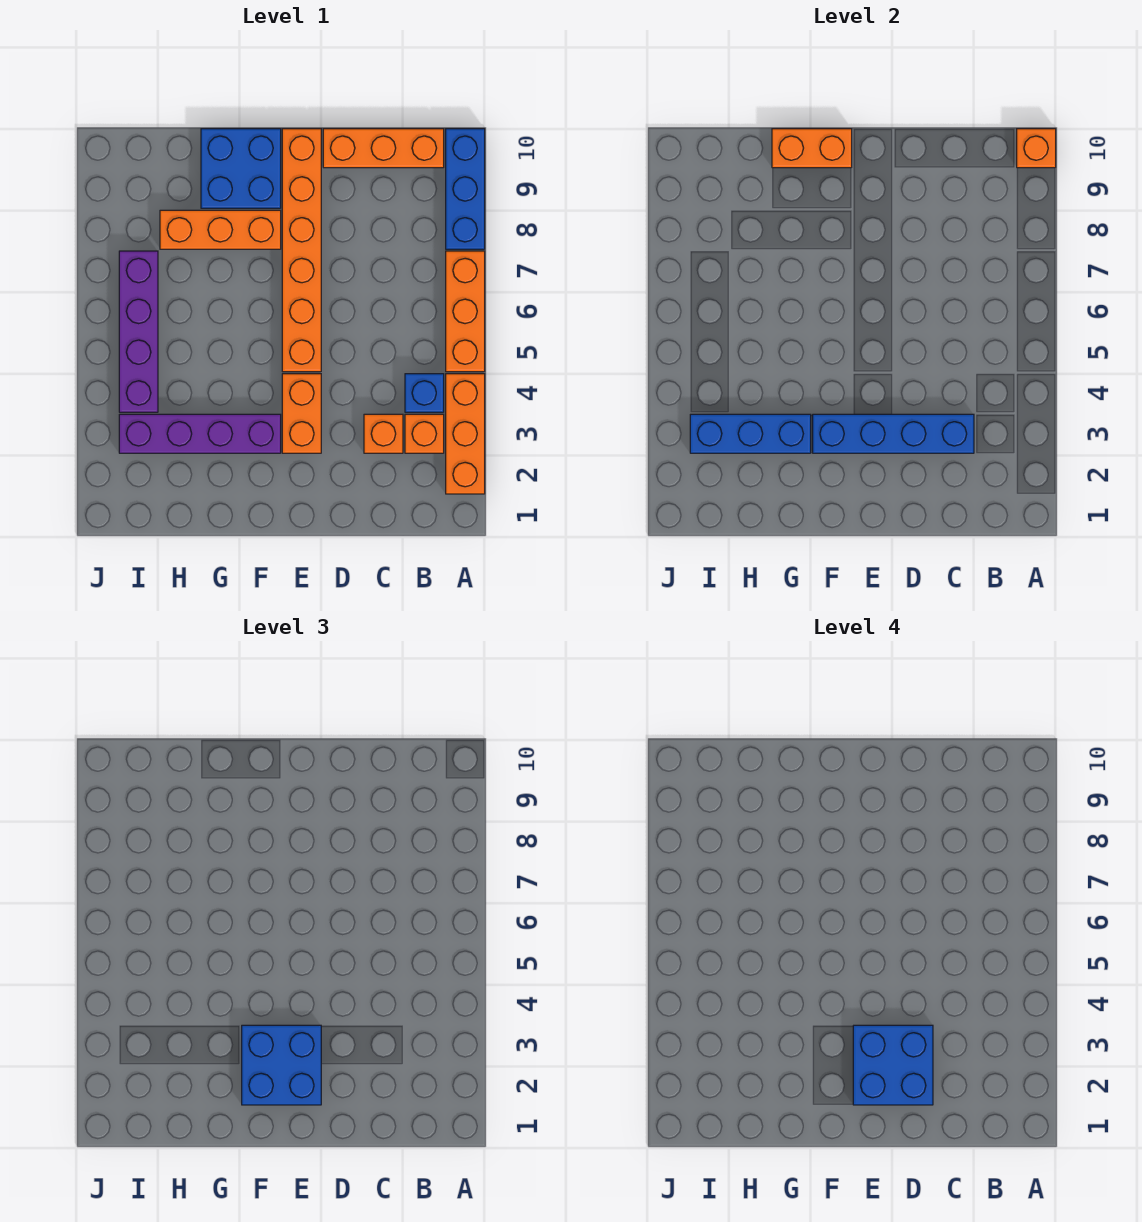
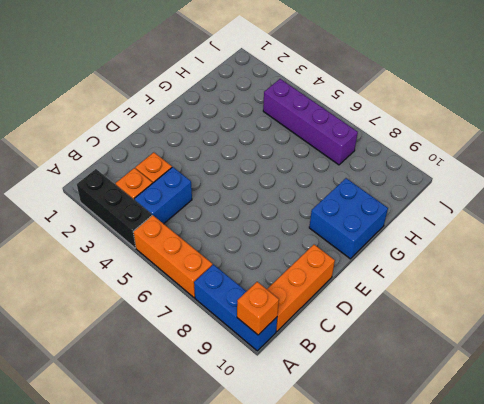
black 1x3 brick [77,169,152,248] -> orange 1x3 brick [446,374,485,494]
blue 1x2 brick [134,167,192,224] -> blue 1x1 brick [405,374,444,412]
none -> orange 1x2 brick [282,374,321,453]
none -> orange 1x6 brick [282,129,321,372]
none -> purple 1x4 brick [119,414,281,453]

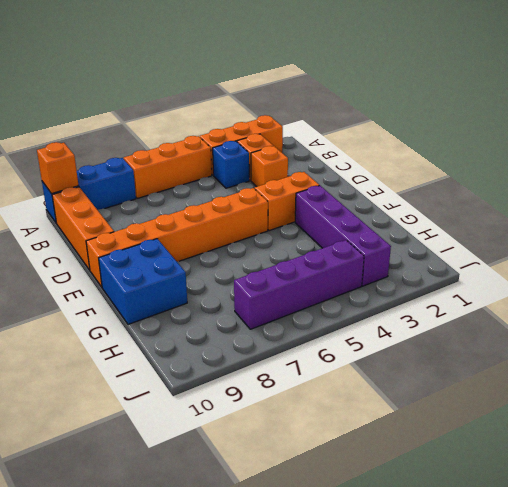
none -> orange 1x3 brick [160,210,281,249]
none -> blue 1x4 brick [813,414,974,453]
none -> orange 1x2 brick [772,129,852,168]

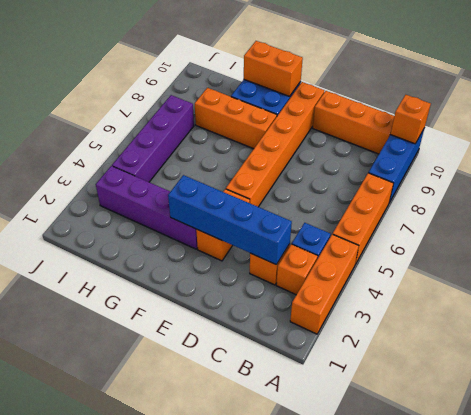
none -> blue 1x3 brick [690,414,811,453]
none -> blue 2x2 brick [242,1025,321,1105]
none -> blue 2x2 brick [853,1025,933,1105]

